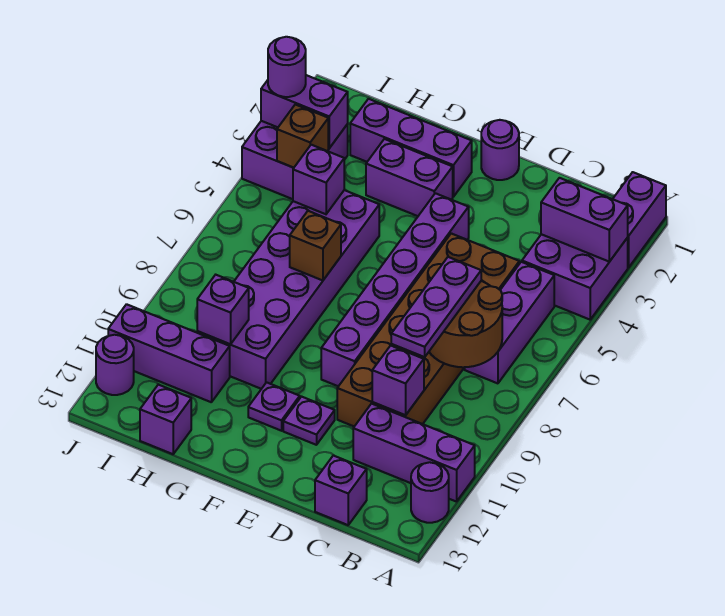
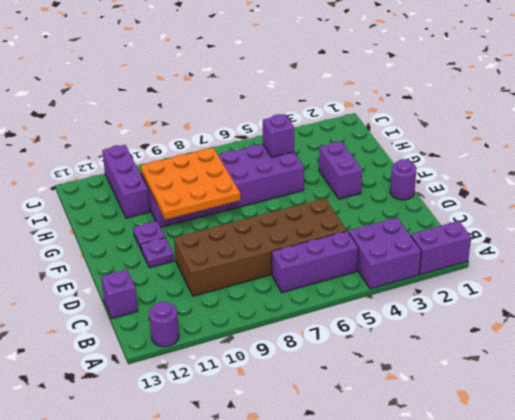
orange 3x3 plate [141,148,240,220] -> purple 1x1 brick [197,275,249,344]
none -> purple 1x3 brick [353,404,475,502]
none -> purple 1x6 brick [321,193,469,386]
none -> purple 1x3 brick [350,99,472,197]

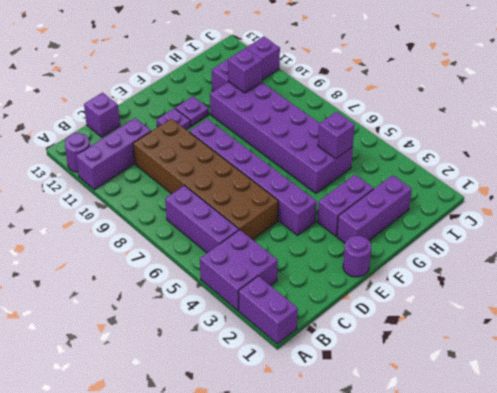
none -> purple 1x1 brick [140,385,191,454]
none -> purple 2x2 brick [242,121,348,199]
none -> purple 1x1 round brick [96,335,134,395]

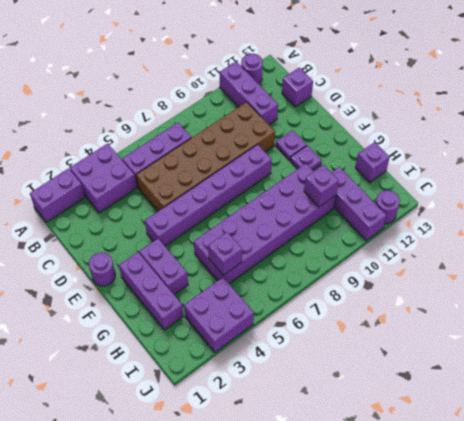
none -> purple 1x2 brick [541,178,628,262]
none -> brown 2x2 round brick [429,281,502,367]
none -> purple 1x1 brick [372,346,424,415]

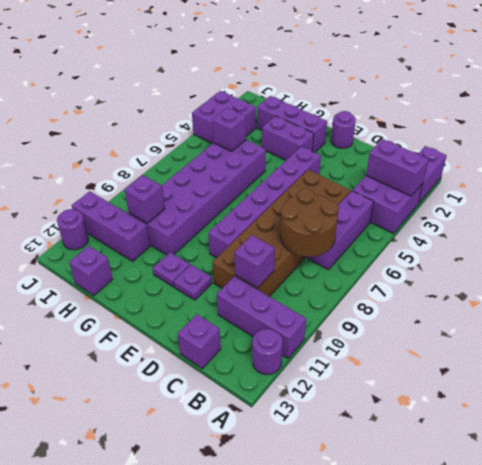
none -> brown 1x1 brick [290,211,341,280]
none -> purple 1x2 brick [261,75,348,148]
none -> brown 1x1 brick [277,104,328,168]

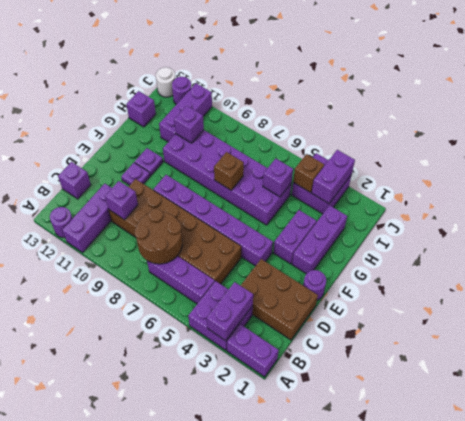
brown 2x3 brick [240,259,318,340] -> none
white 1x1 round brick [156,67,175,97] -> none
none -> purple 1x3 plate [391,257,481,357]
none -> purple 1x1 round brick [268,37,306,97]

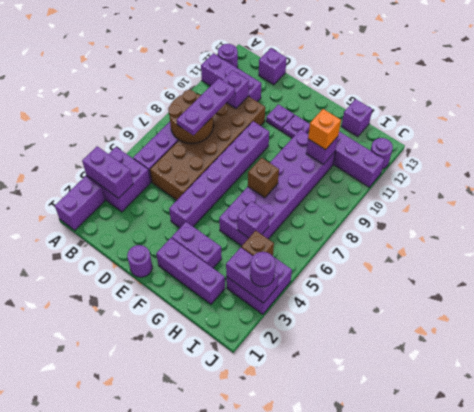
orange 1x1 brick [308,109,341,150] -> none

